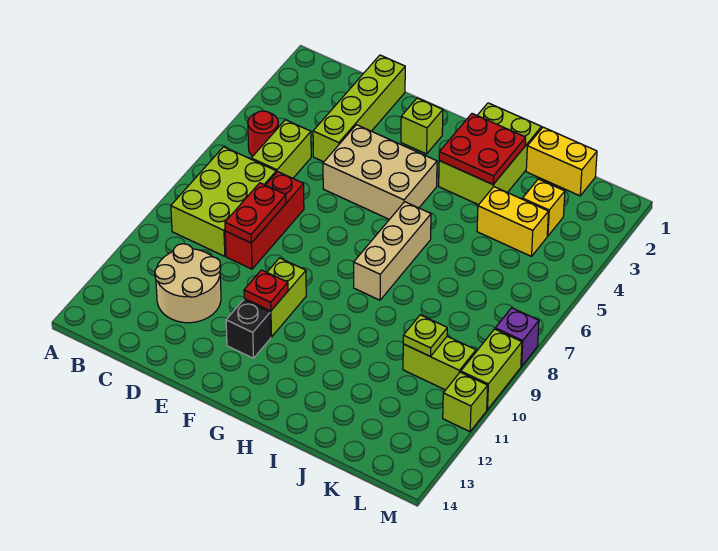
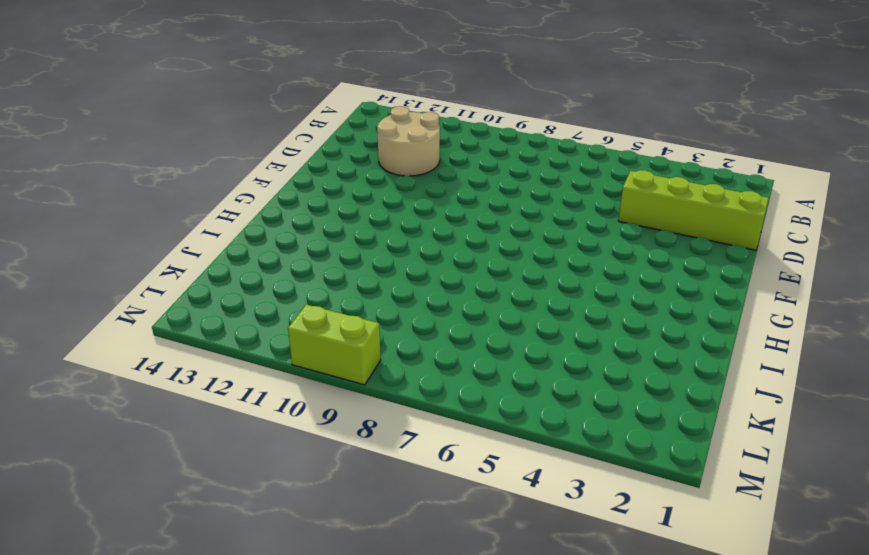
none -> red 1x1 round brick [248,111,278,156]
none -> lime 2x3 brick [171,147,276,256]
none -> lime 1x2 brick [251,120,311,178]

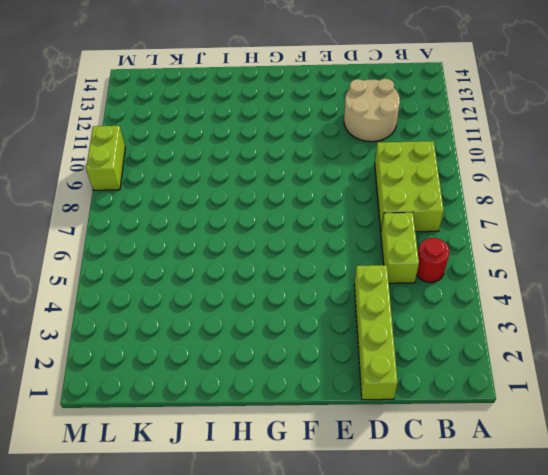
none -> red 1x3 brick [225,172,304,269]
none -> tan 2x3 brick [323,125,437,219]
none -> lime 1x1 brick [401,98,443,154]

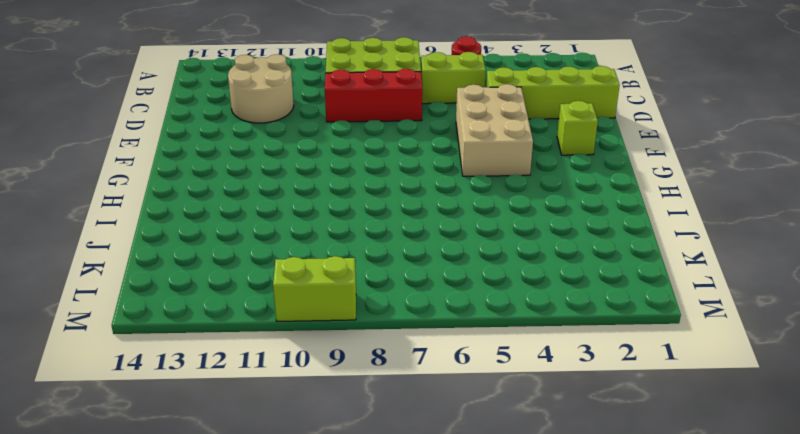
none -> lime 1x2 brick [244,258,306,337]
none -> black 1x1 brick [226,300,271,358]
none -> lime 2x3 brick [439,103,542,205]

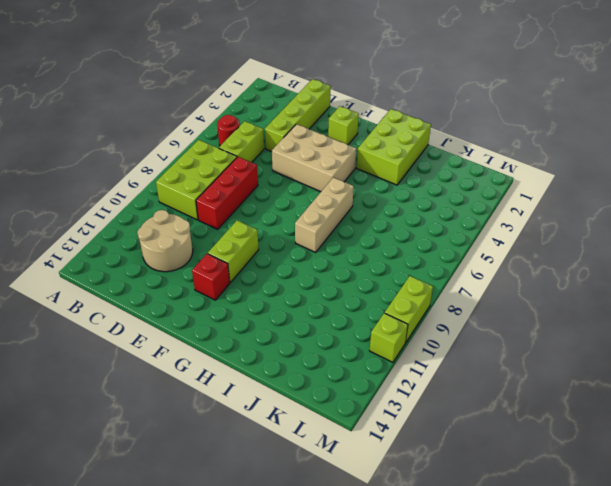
red 1x1 brick [192,254,230,300] -> black 1x1 brick [226,300,271,358]
none -> yellow 1x2 brick [526,127,597,196]
none -> yellow 1x2 brick [477,187,548,256]
none -> yellow 1x1 brick [523,179,565,236]

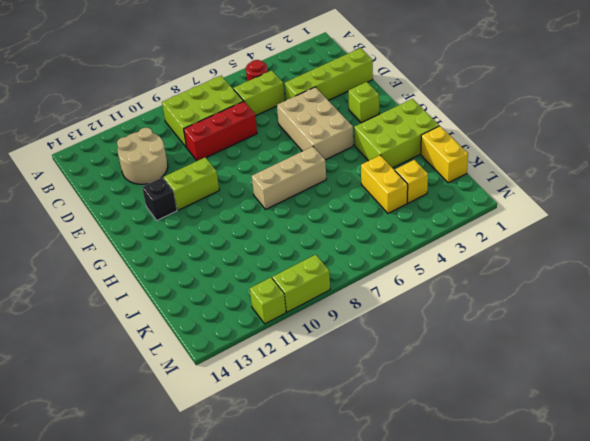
none -> lime 1x2 brick [403,336,476,390]
none -> purple 1x1 brick [495,308,539,366]
none -> red 1x2 plate [225,183,286,243]

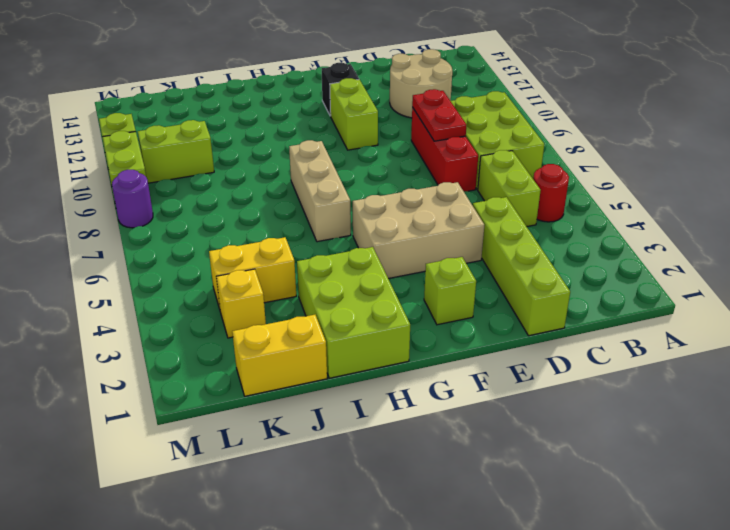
purple 1x1 round brick [112,170,153,228] -> purple 1x1 brick [495,308,539,366]
none -> red 1x1 plate [244,270,288,311]
none -> red 2x2 plate [439,114,526,184]
none -> lime 1x1 plate [403,315,447,357]

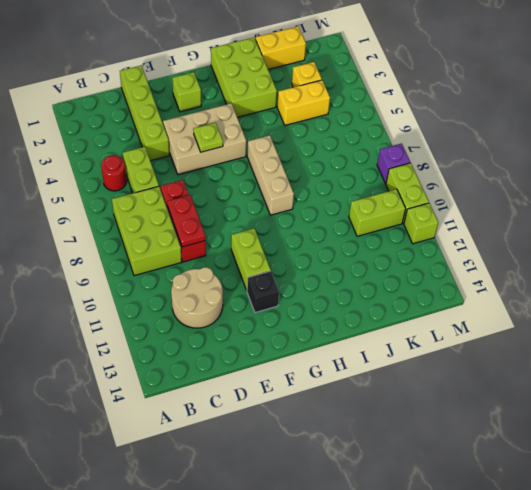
lime 1x1 plate [193,123,223,152] -> lime 1x1 plate moved to [403,315,447,357]
none -> red 1x1 plate [244,270,288,311]
none -> red 2x2 plate [439,114,526,184]

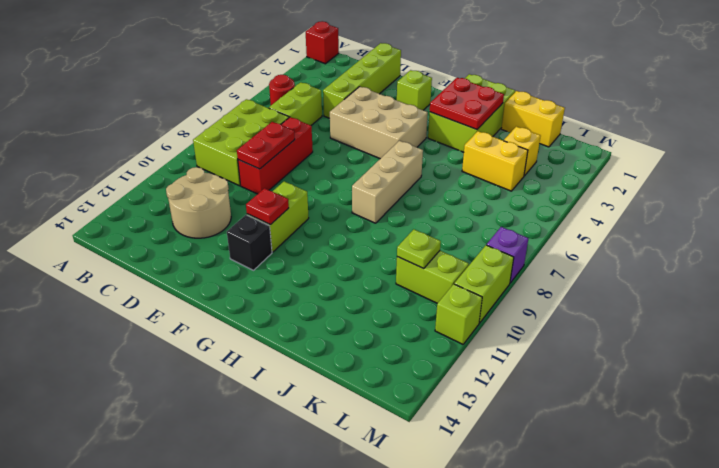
red 1x1 brick [306,21,339,64] -> none

